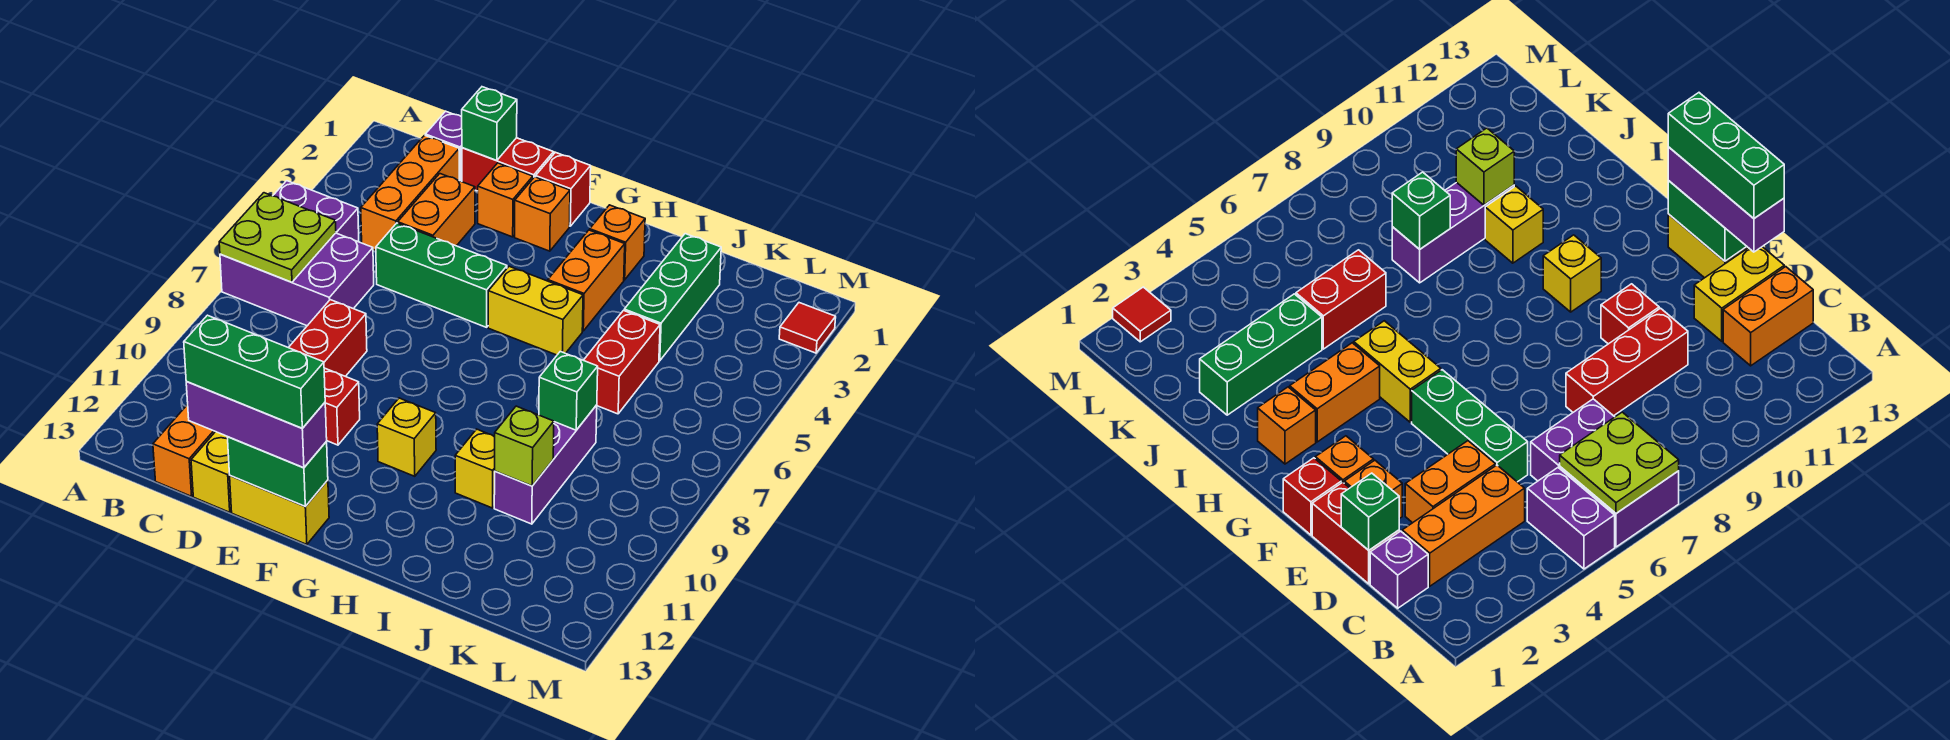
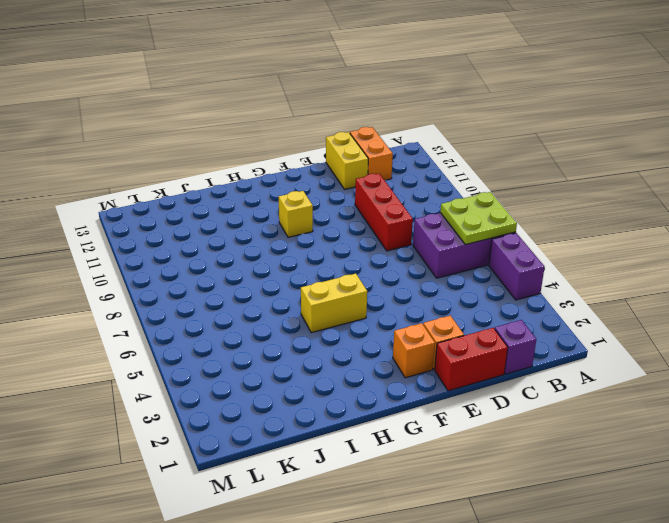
purple 1x2 brick [489,233,545,300] -> purple 1x2 brick turned to [273,181,359,242]
none -> orange 1x3 brick [361,135,459,250]
none -> orange 1x2 brick [398,174,475,246]
none -> green 1x3 brick [376,223,507,327]
none -> red 1x1 brick [324,368,360,445]

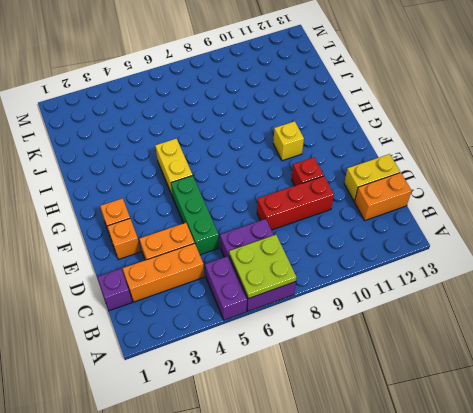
none -> red 1x2 brick [462,138,554,191]
none -> yellow 1x2 brick [230,476,329,545]
none -> red 1x1 brick [536,153,591,226]
none -> orange 1x1 brick [590,205,645,280]

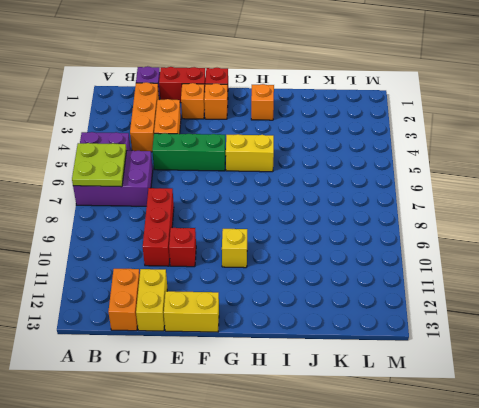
none -> orange 1x2 brick [548,230,625,331]
none -> yellow 1x1 brick [455,429,495,508]
none -> green 1x3 brick [624,234,721,361]
none -> red 1x2 brick [584,311,660,414]

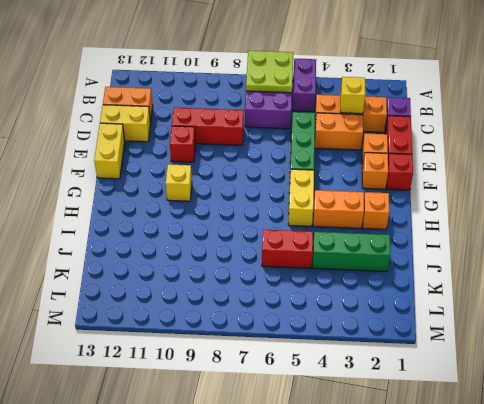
yellow 1x1 brick [340,77,365,114] -> yellow 1x1 brick moved to [455,429,495,508]
none -> purple 1x3 brick [494,405,597,524]
none -> red 1x1 tile [779,303,836,353]
none -> green 1x1 brick [462,87,517,160]
none -> green 1x2 brick [228,437,328,506]

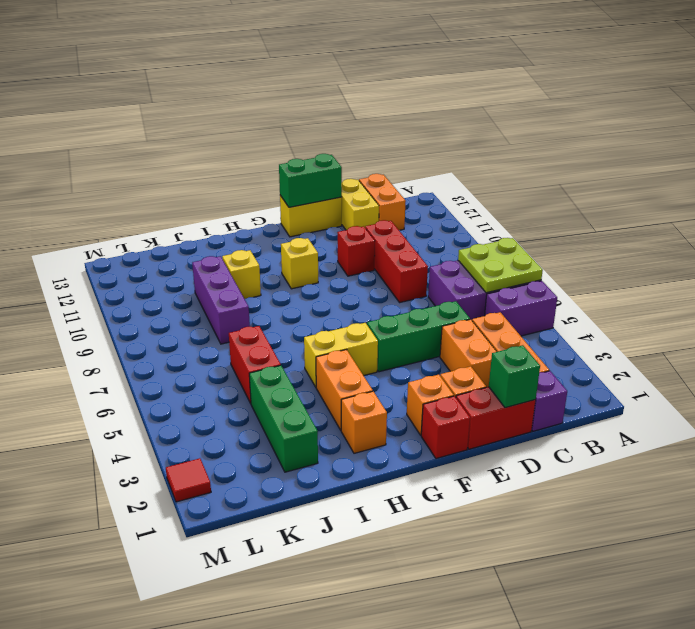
none -> green 1x1 brick [539,352,598,430]
none -> lime 1x1 brick [495,406,554,486]
none -> purple 1x3 brick [186,382,327,468]
none -> green 1x3 brick [184,315,325,428]

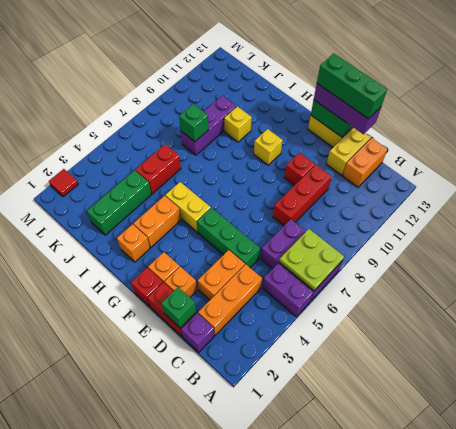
none -> lime 1x1 brick [495,406,554,486]

